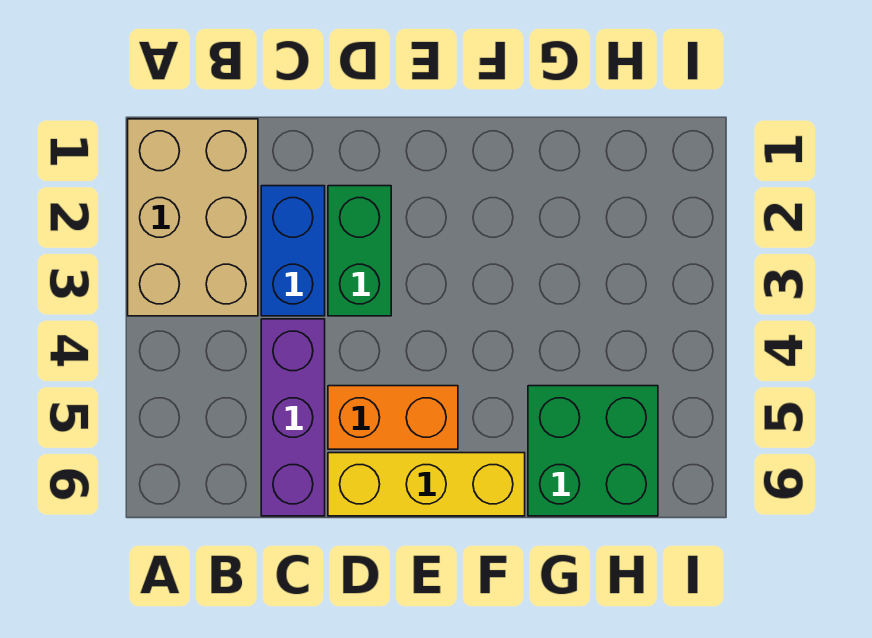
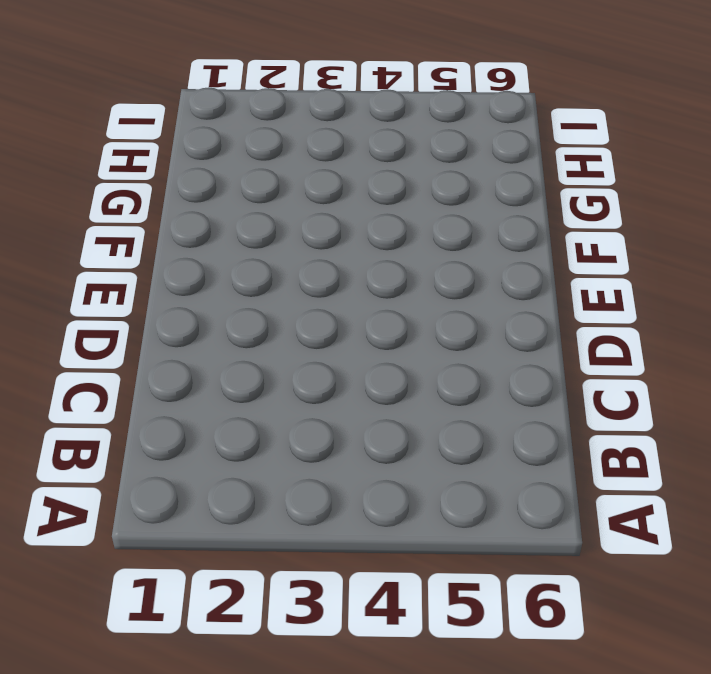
none -> tan 2x3 brick [128,119,258,316]
none -> blue 1x2 brick [261,186,325,316]

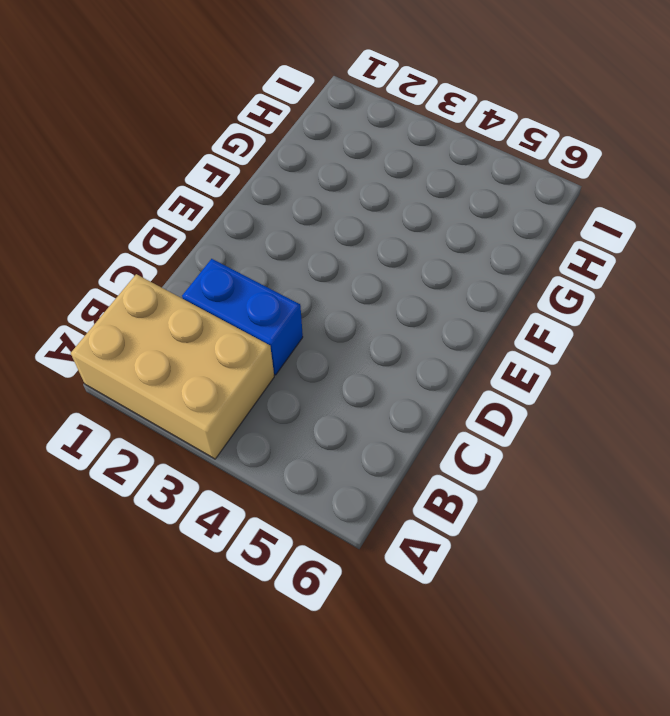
none -> purple 1x3 brick [261,319,325,516]
none -> green 1x2 brick [328,186,391,316]

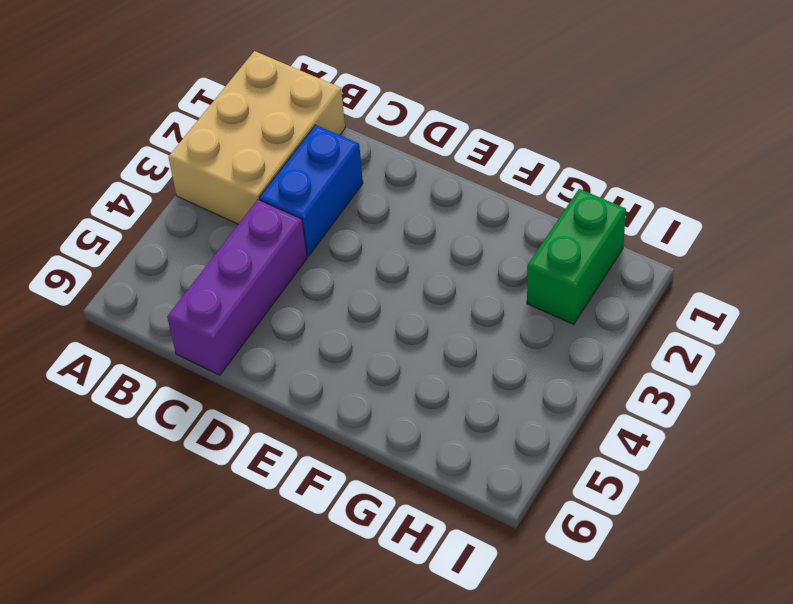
green 1x2 brick [527,189,626,324] -> green 1x2 brick moved to [328,186,391,316]
none -> orange 1x2 brick [328,386,458,449]
none -> yellow 1x3 brick [328,453,525,516]

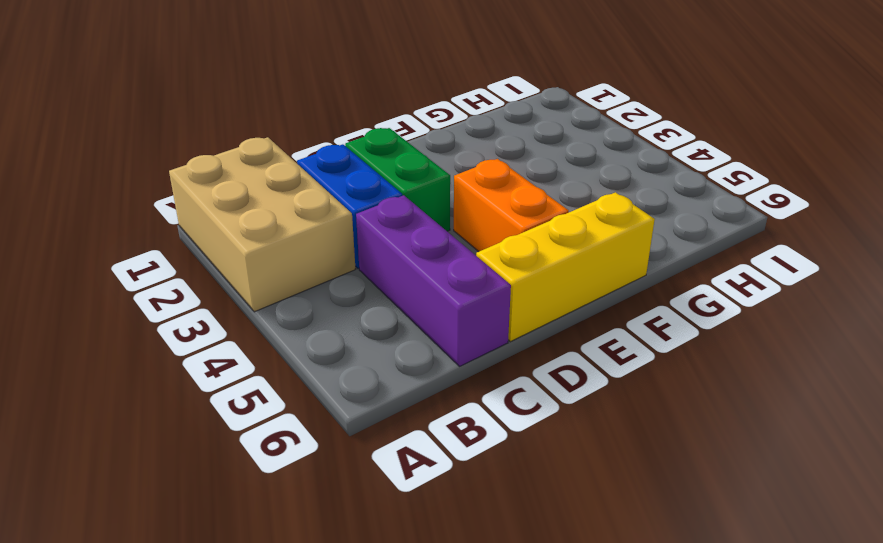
orange 1x2 brick [454,159,569,251] -> orange 1x2 brick turned to [328,386,458,449]
none -> green 2x2 brick [528,386,658,516]

